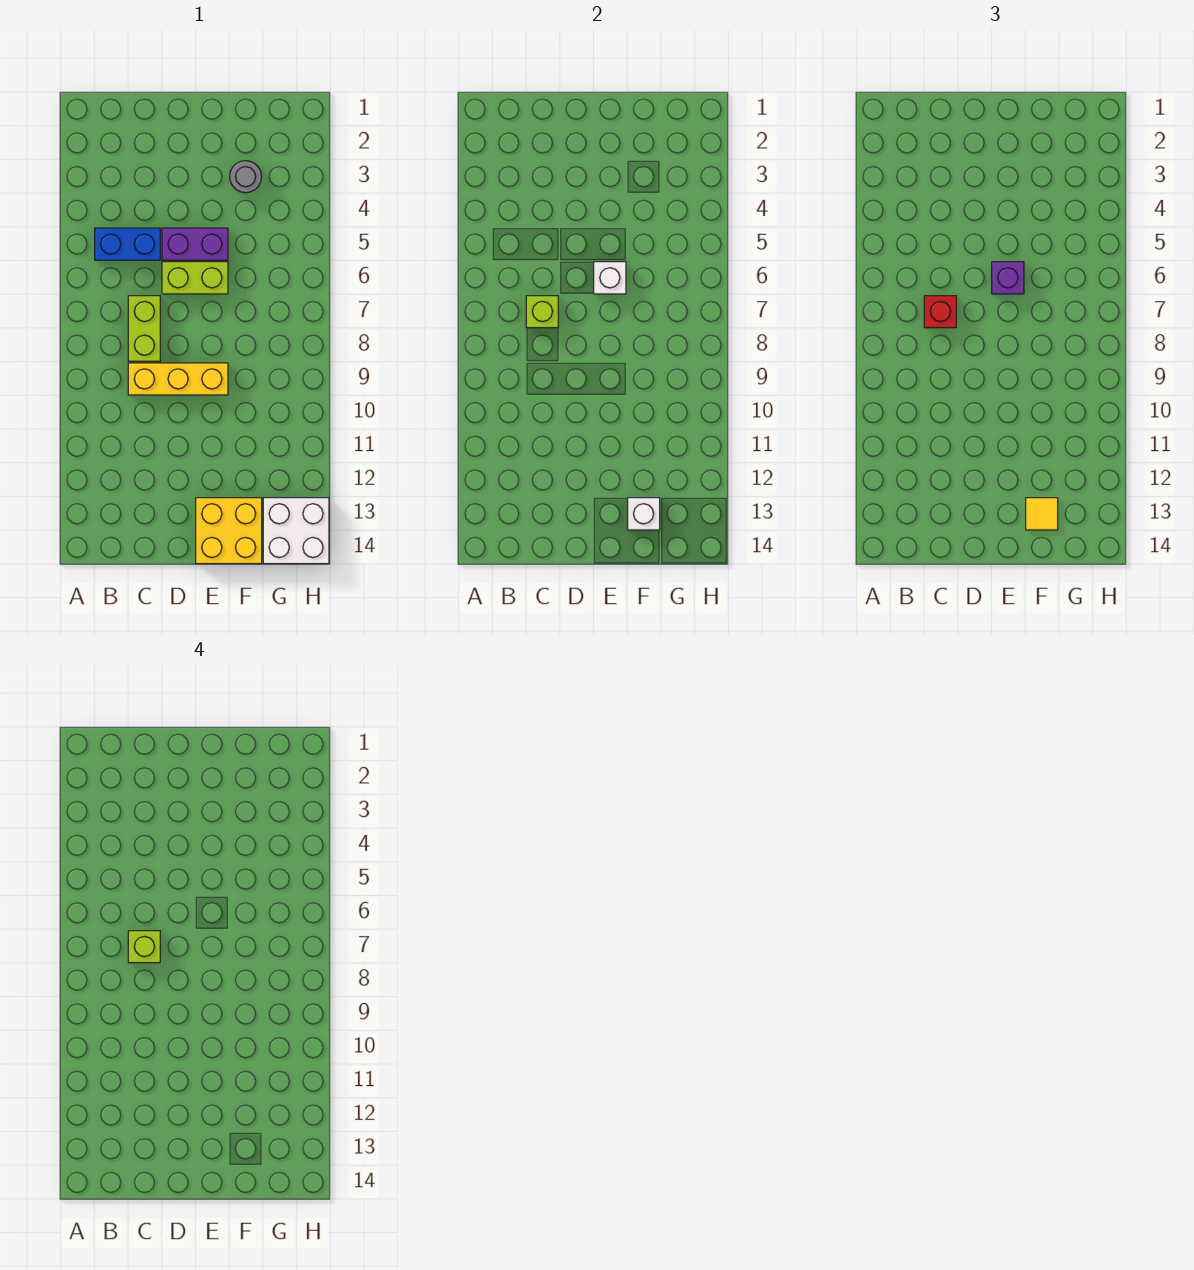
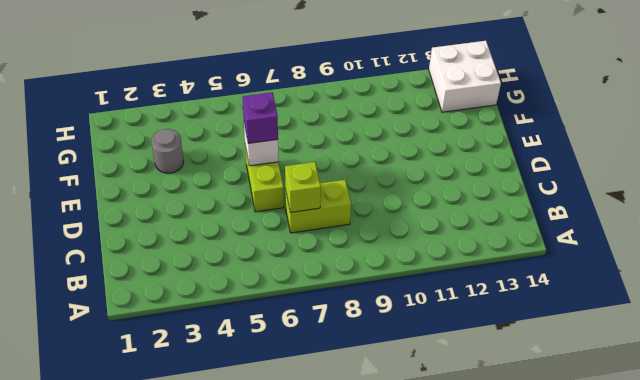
none -> blue 1x2 brick [95,228,160,260]
none -> yellow 1x3 brick [128,363,228,395]
none -> purple 1x2 brick [162,228,228,260]

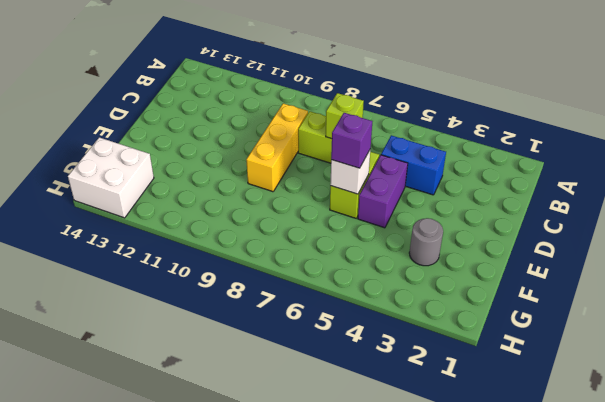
blue 1x2 brick [381,135,446,195] -> blue 1x2 brick turned to [95,228,160,260]
none -> yellow 2x2 brick [196,498,262,564]
none -> white 1x1 brick [628,498,660,530]
none -> red 1x1 brick [924,296,956,328]

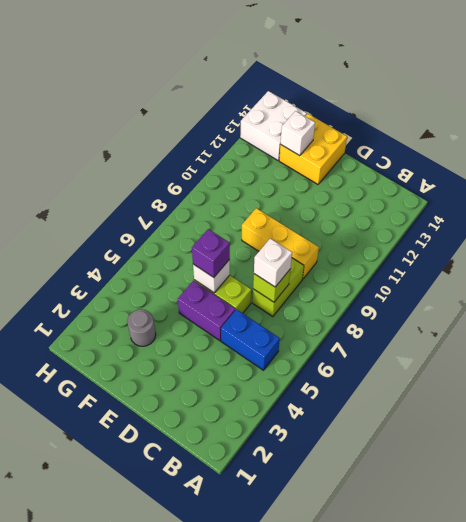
white 1x1 brick [254,238,292,287] -> red 1x1 brick [924,296,956,328]
none -> yellow 1x1 tile [1026,498,1058,530]
none -> lime 1x1 brick [128,931,160,963]

